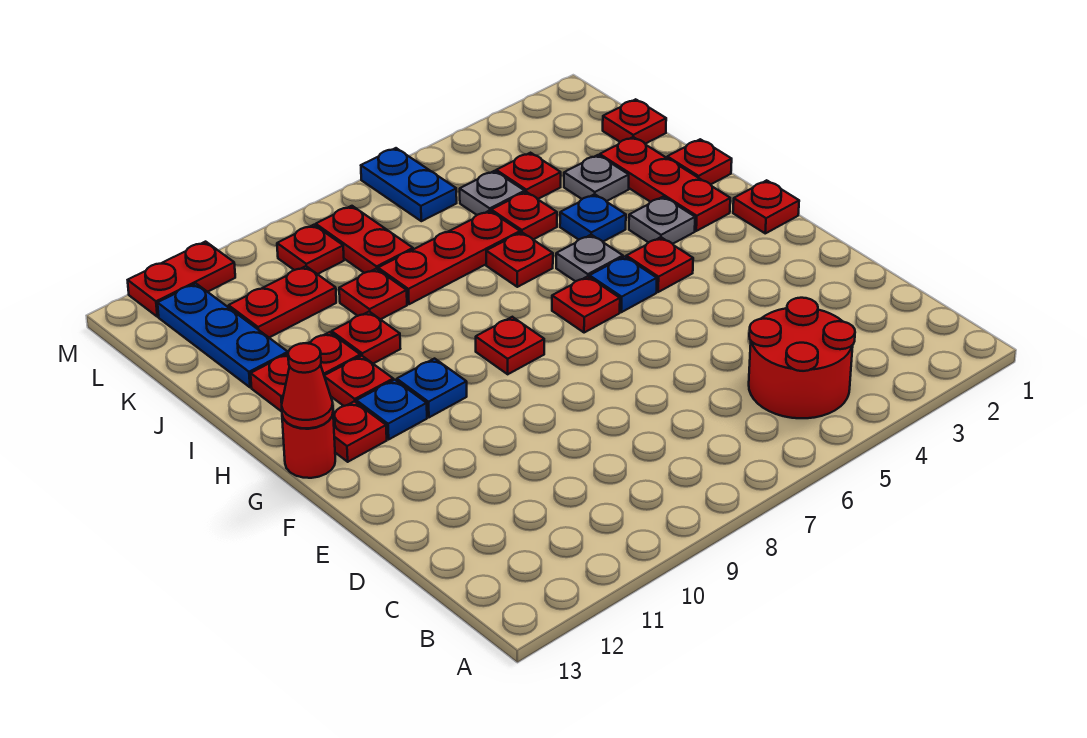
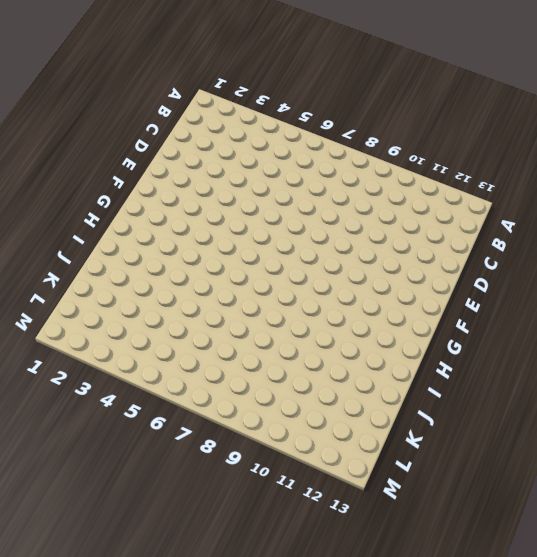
none -> red 2x2 round brick [749,298,855,418]
none -> red 1x1 plate [733,180,799,233]
none -> red 1x1 plate [626,237,693,292]
none -> blue 1x1 plate [589,257,657,312]

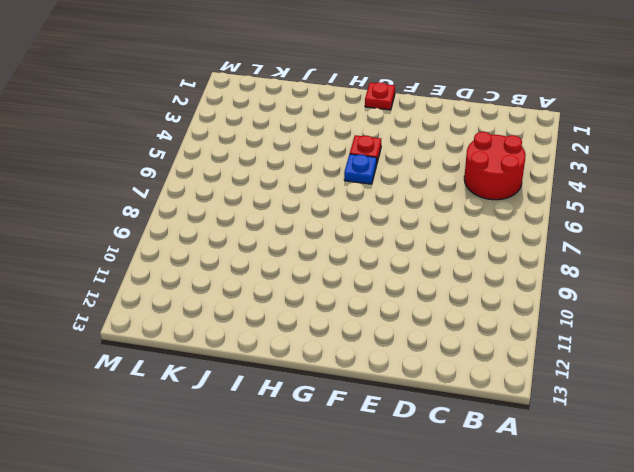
none -> red 1x1 plate [552,276,620,333]
none -> red 1x1 plate [476,317,544,374]
none -> blue 1x1 plate [397,359,467,417]
none -> blue 1x1 plate [356,380,427,439]

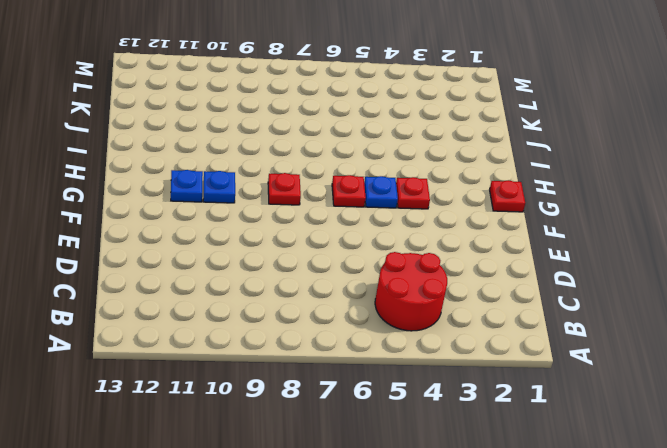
none -> red 1x1 plate [333,401,387,462]
none -> red 1x1 round brick [282,415,335,478]
none -> red 1x3 plate [600,137,730,231]
none -> grey 1x1 plate [629,197,695,244]

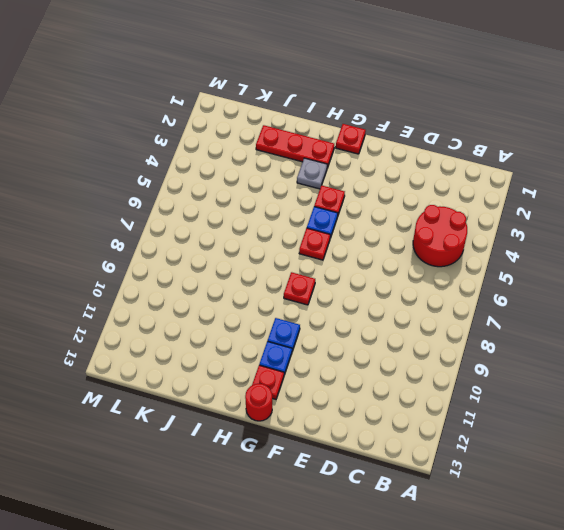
none -> grey 1x1 plate [556,235,623,281]
none -> red 1x1 plate [324,356,393,406]
none -> red 1x1 plate [667,139,732,184]
none -> blue 1x1 plate [560,194,626,241]

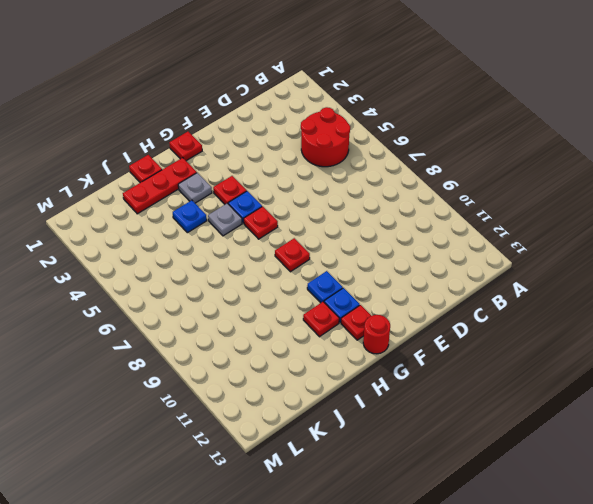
none -> red 1x1 plate [486,232,553,287]
none -> red 1x1 plate [332,312,400,363]
none -> red 1x2 plate [251,332,360,412]
none -> grey 1x1 plate [564,155,629,201]

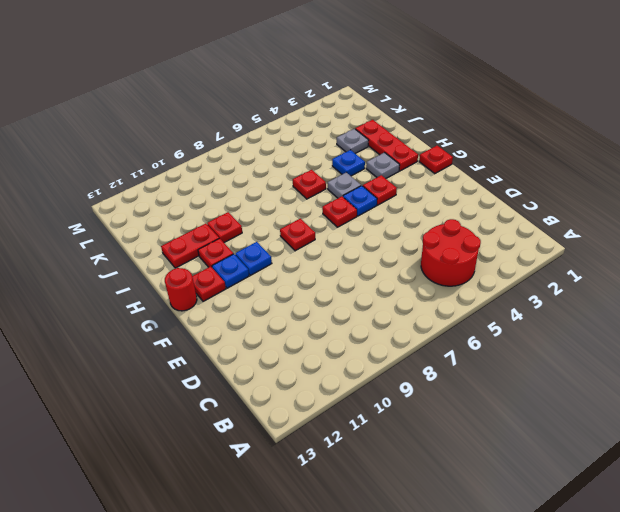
none -> red 1x1 plate [667,139,732,184]
none -> red 1x1 plate [491,192,557,239]
none -> red 1x3 plate [378,210,520,304]
none -> red 1x1 plate [339,269,407,319]

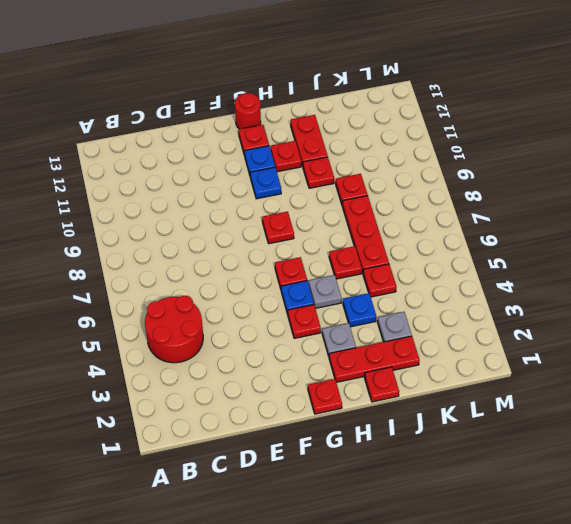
none -> blue 1x3 plate [158,284,288,387]
none -> red 1x1 plate [603,99,666,144]
none -> red 1x1 plate [496,153,561,199]
none -> grey 1x1 plate [460,171,525,215]

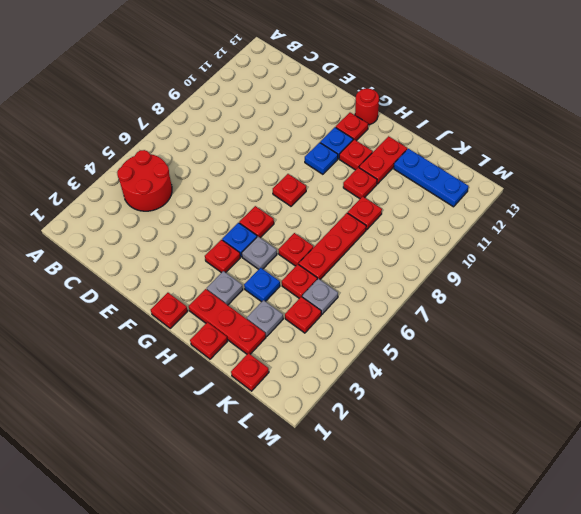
none -> red 1x2 plate [316,206,413,273]
none -> red 1x2 plate [229,266,336,337]
none -> blue 1x2 plate [361,148,457,221]
none -> red 1x1 plate [277,225,344,274]

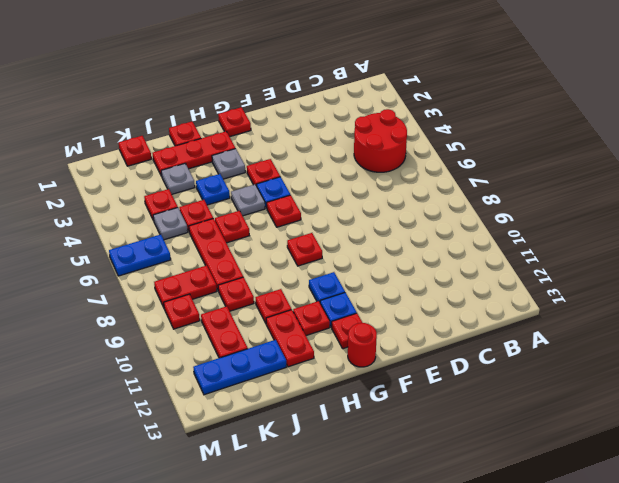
none -> red 1x2 plate [128,242,235,317]
none -> red 1x1 cone [282,343,333,428]

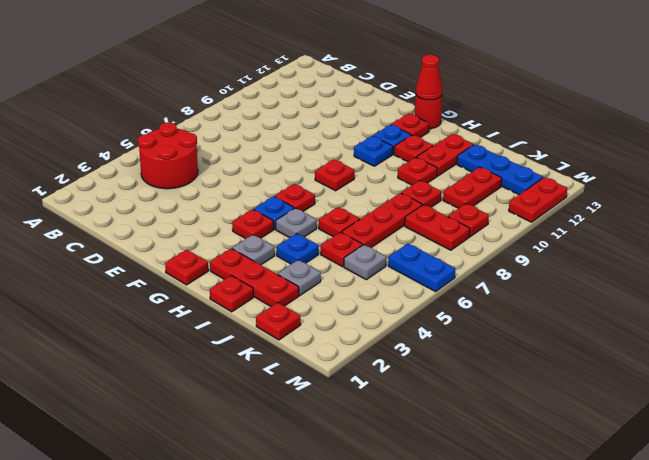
none -> red 1x1 plate [496,153,561,199]

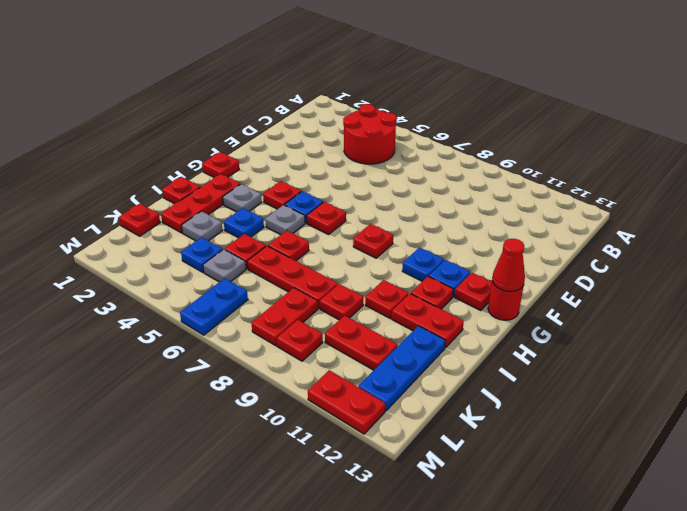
blue 1x1 plate [181,237,223,273] -> red 1x1 plate [496,153,561,199]

